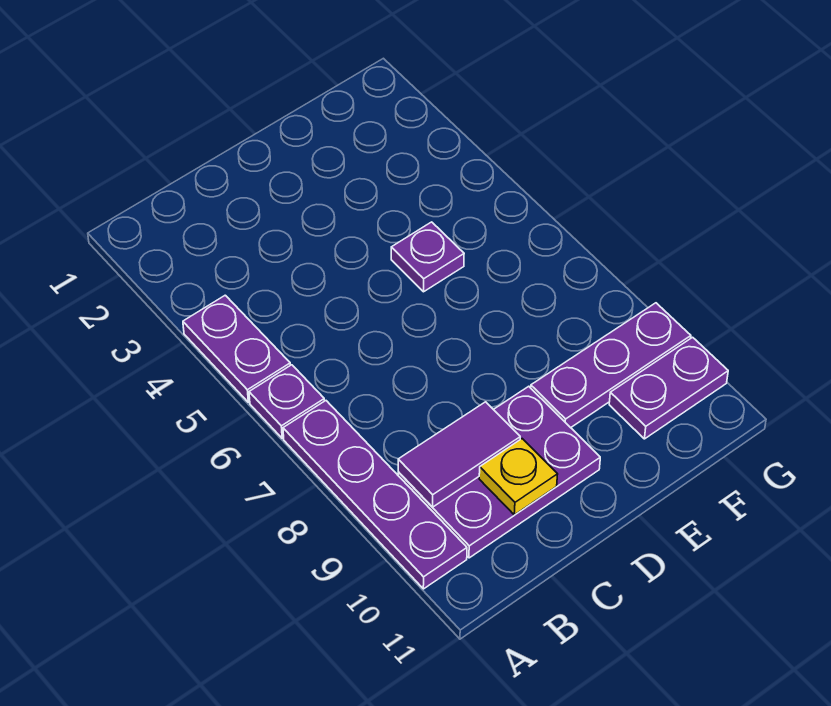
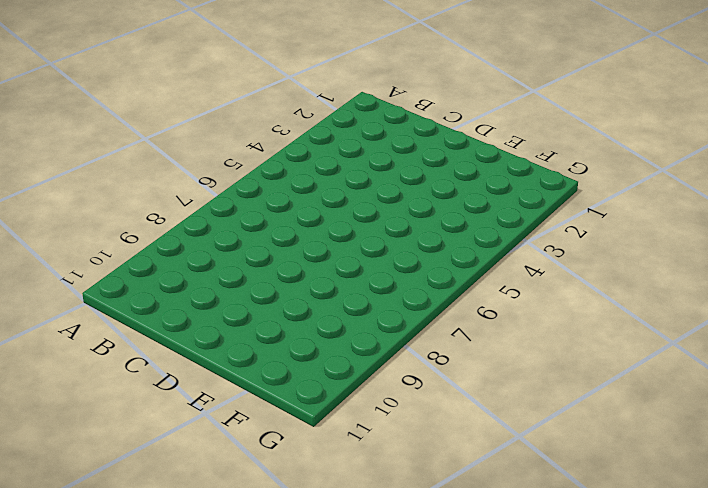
none -> purple 1x2 plate [183,295,290,402]
none -> purple 1x1 plate [249,365,324,438]

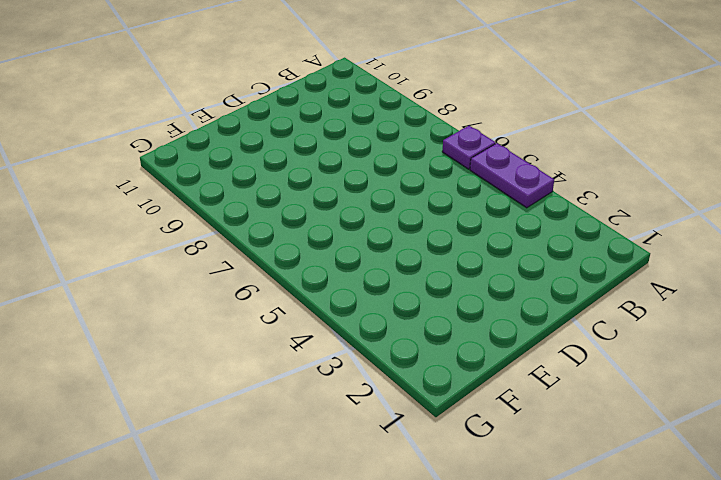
none -> purple 1x4 plate [283,401,467,589]
none -> purple 2x3 plate [398,386,600,558]

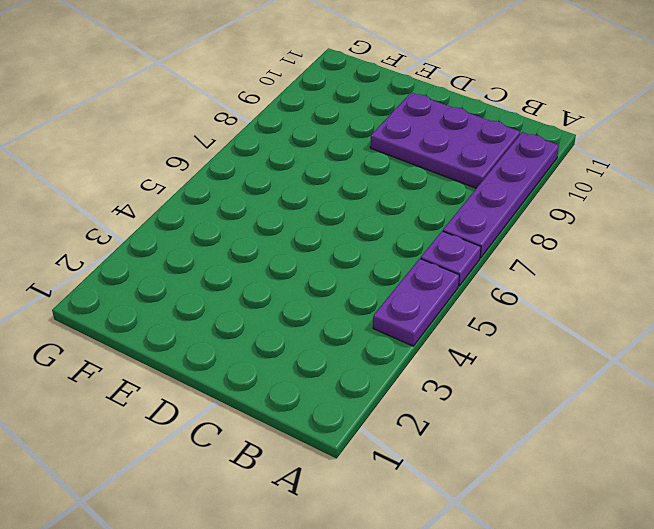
none -> purple 1x1 plate [391,222,464,292]
none -> purple 1x3 plate [531,303,691,428]

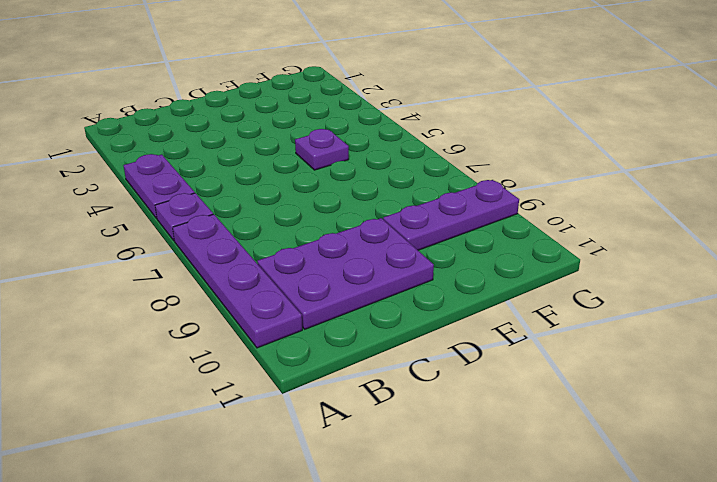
none -> purple 1x2 plate [609,337,728,439]
none -> purple 1x2 tile [398,402,520,507]

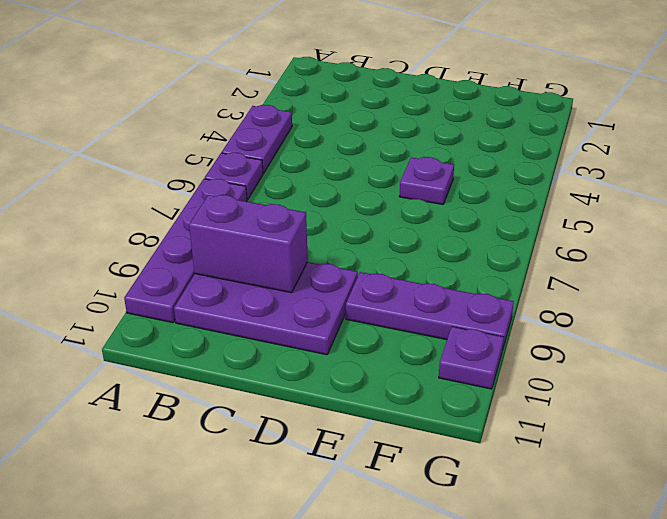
purple 1x2 brick [189,195,308,293] -> purple 1x2 tile [398,402,520,507]
purple 1x1 plate [439,327,504,389] -> purple 1x2 plate [609,337,728,439]
none -> yellow 1x1 plate [479,439,558,515]

